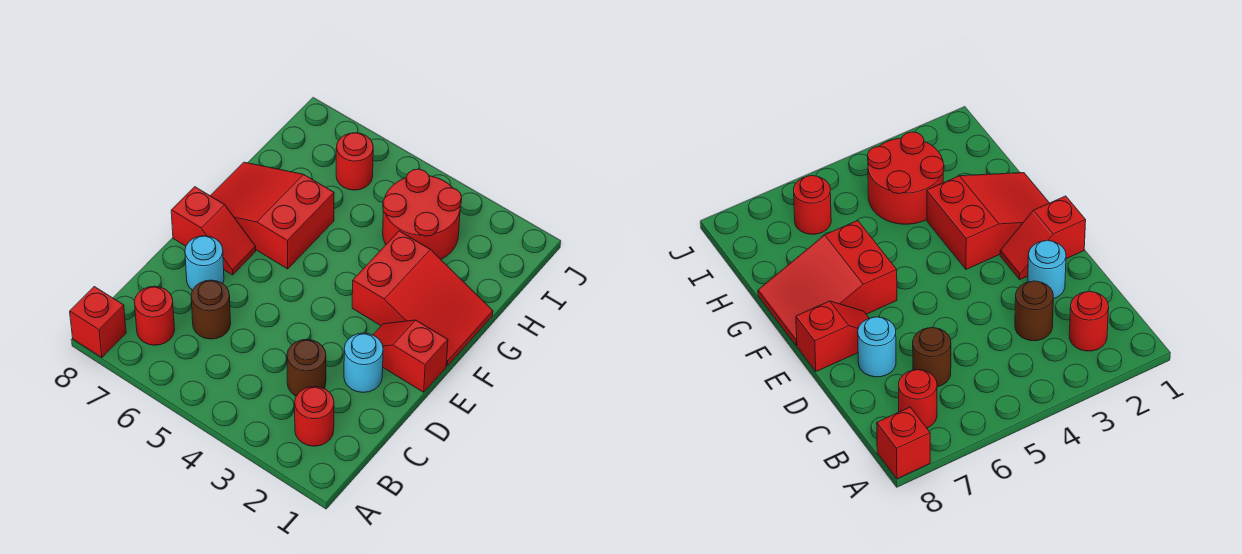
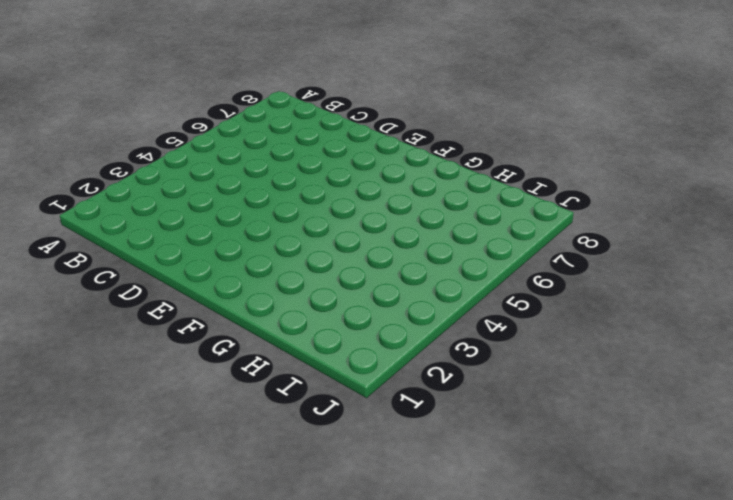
none -> red 1x1 brick [70,287,126,357]
none -> red 1x1 round brick [295,386,334,446]
none -> red 1x1 round brick [134,286,175,345]

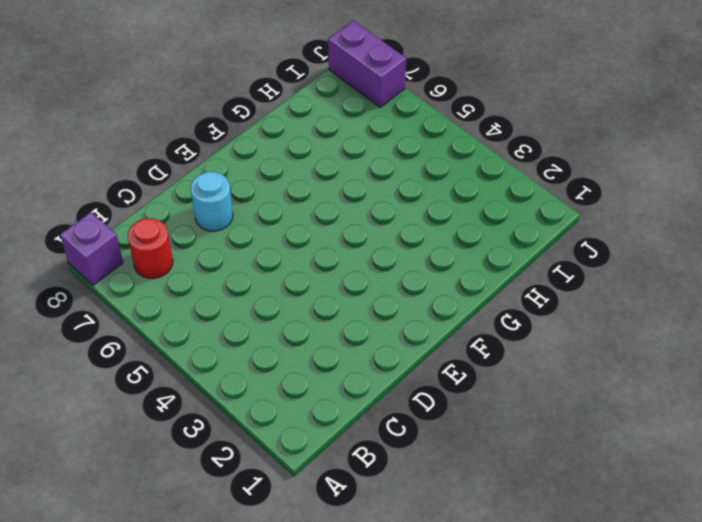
purple 1x1 brick [60,212,123,285] -> red 1x1 brick [70,287,126,357]
purple 1x2 brick [328,20,406,107] -> none
none -> red 1x1 round brick [295,386,334,446]
none -> brown 1x1 round brick [287,339,326,396]
none -> brown 1x1 round brick [191,280,231,339]

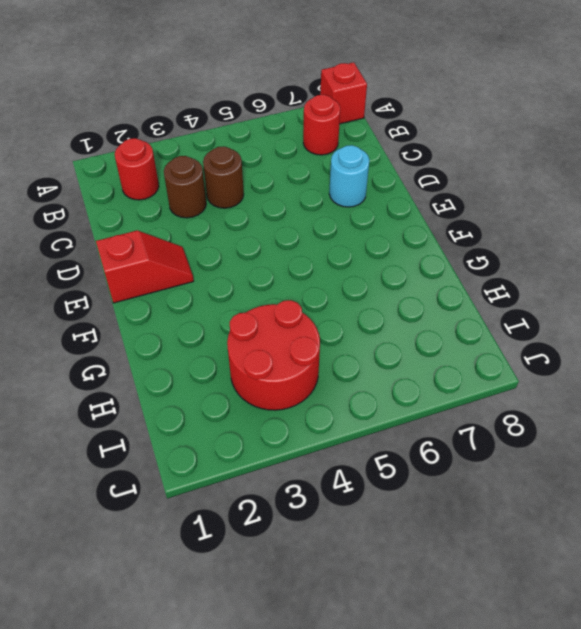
brown 1x1 round brick [203,146,244,208] -> brown 1x1 round brick moved to [191,280,231,339]
none -> cyan 1x1 round brick [344,333,383,392]
none -> red 1x2 slope [171,187,256,275]
none -> red 2x3 slope [352,231,493,366]

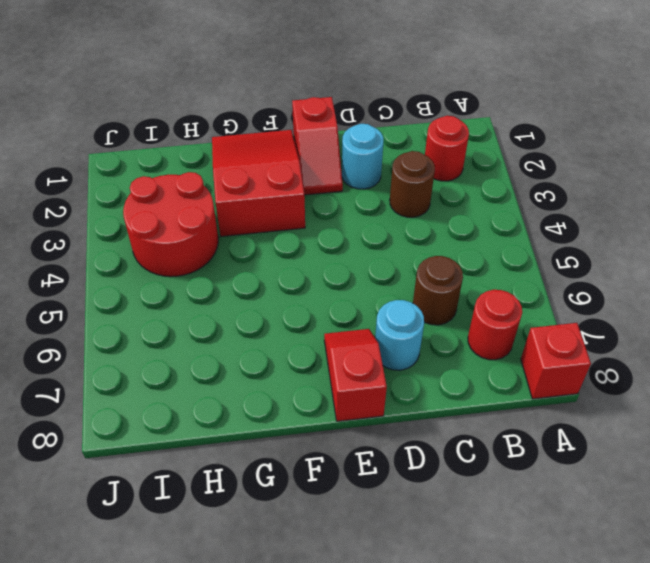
none -> red 2x3 slope [210,162,334,269]
none -> red 1x1 round brick [336,133,373,190]

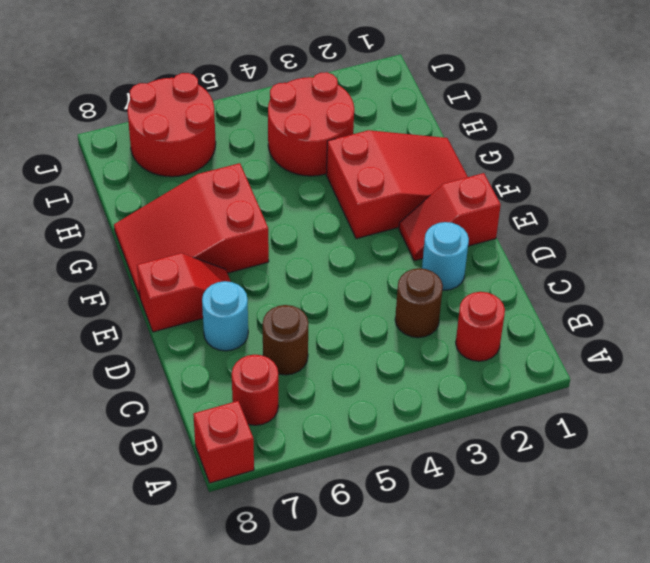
red 2x2 round brick [128,73,216,177] -> red 1x1 round brick [336,133,373,190]

